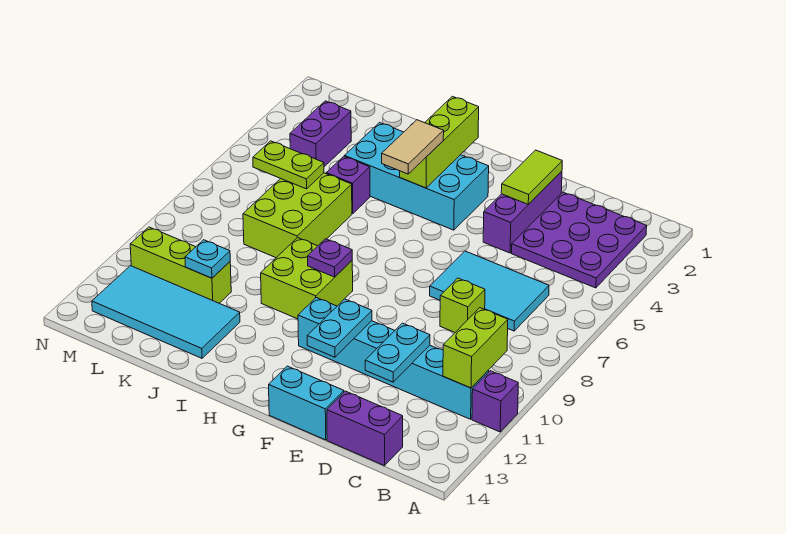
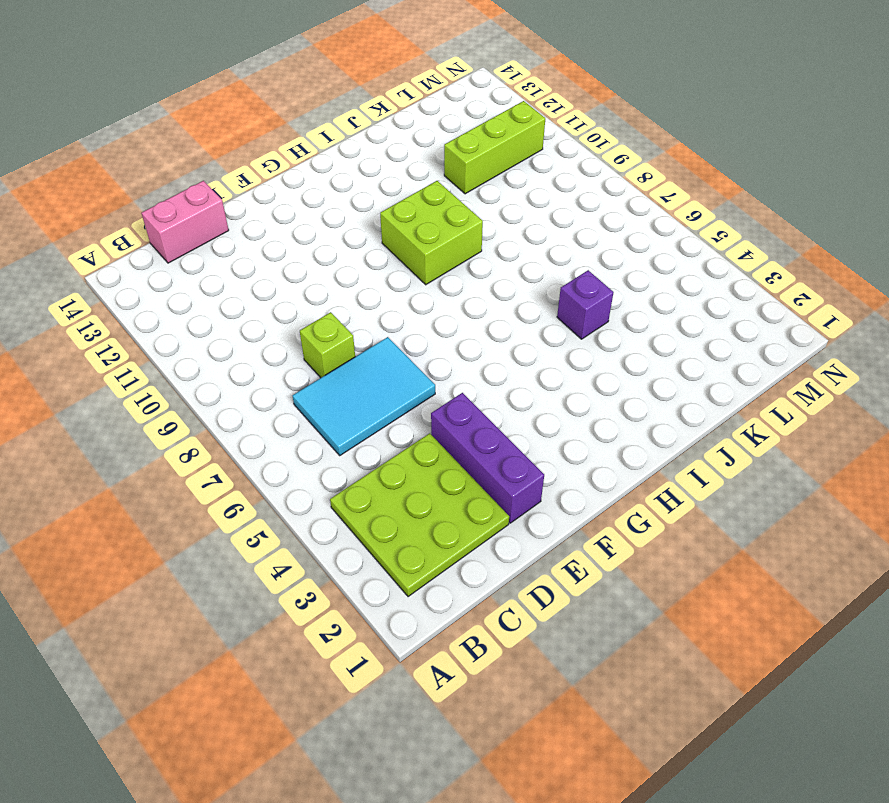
lime 3x3 plate [330,433,509,597] -> purple 3x3 plate [512,192,647,288]
pink 1x2 brick [141,181,229,263] -> purple 1x2 brick [327,391,403,466]
none -> purple 1x1 brick [472,371,518,432]
none -> cyan 1x6 brick [298,298,489,419]
none -> cyan 1x2 brick [269,366,344,440]

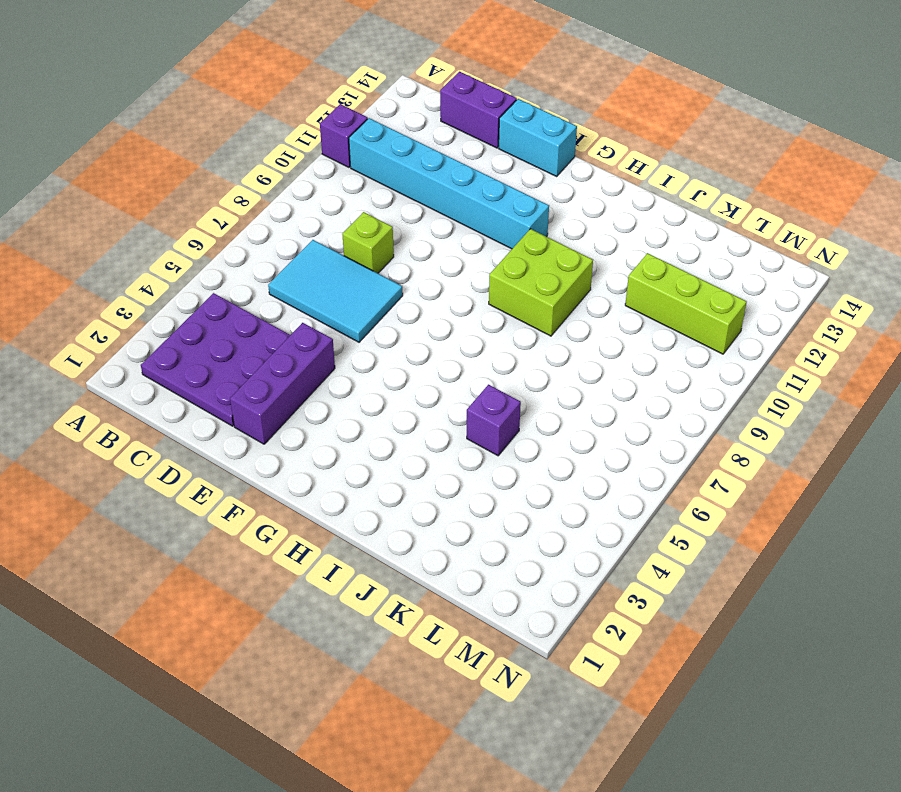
none -> cyan 2x4 brick [345,123,489,230]
none -> lime 2x3 brick [243,173,352,258]
none -> cyan 2x4 tile [92,266,240,358]

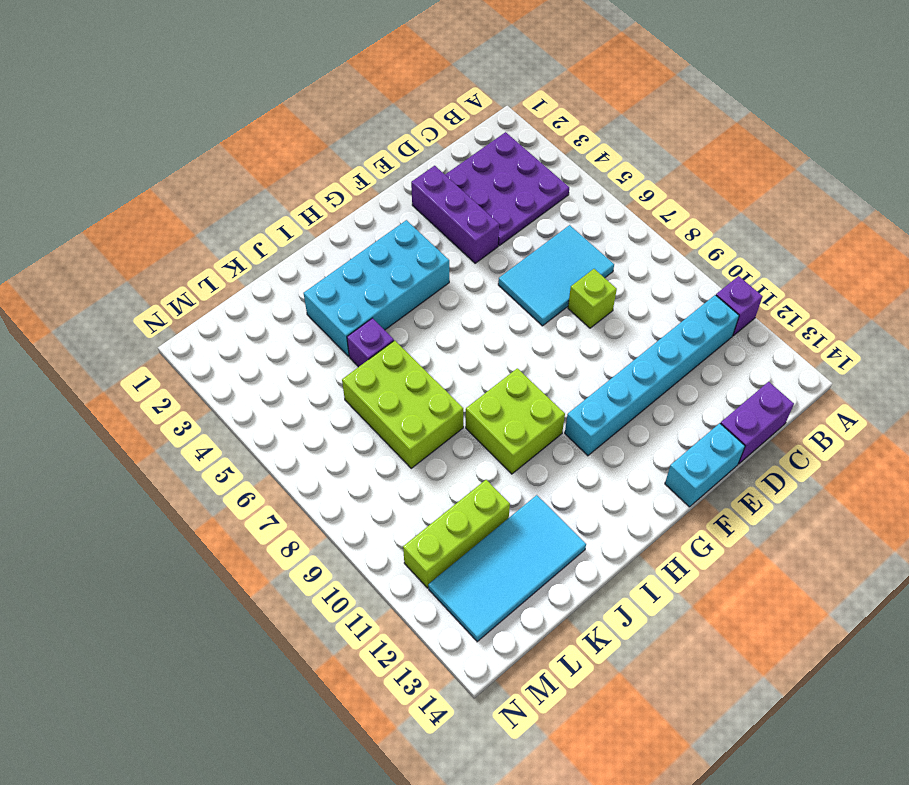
none -> purple 1x2 brick [290,101,351,167]
none -> lime 1x2 brick [443,308,508,388]
none -> cyan 1x2 plate [365,323,430,382]

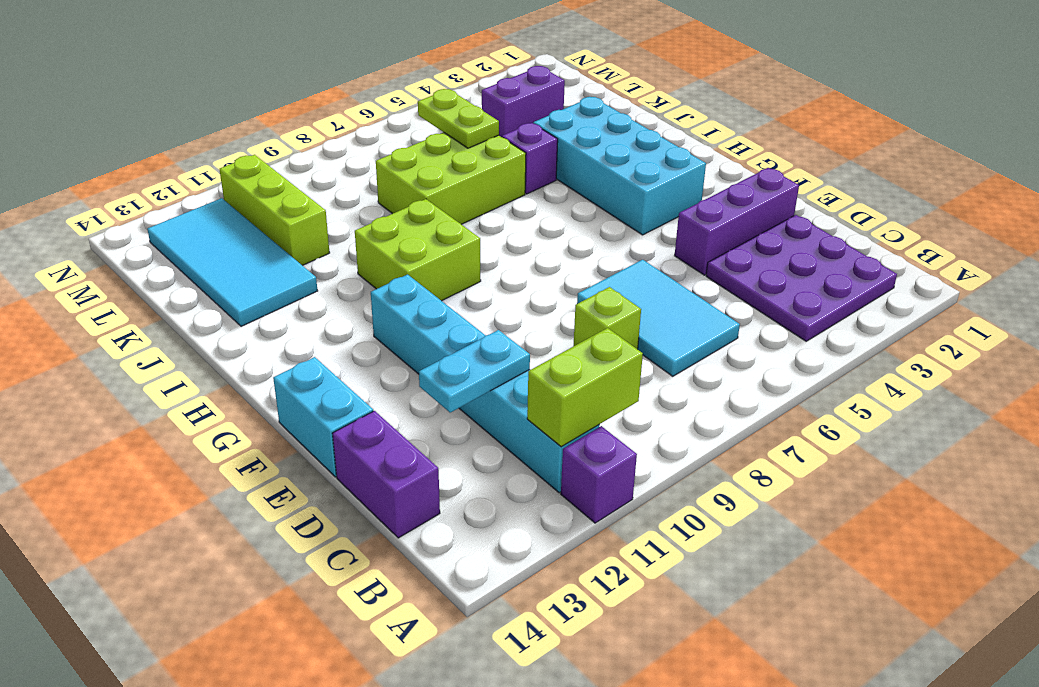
none -> lime 1x2 tile [501,150,562,204]
none -> cyan 1x2 plate [307,299,372,357]
none -> lime 1x3 brick [400,96,479,188]

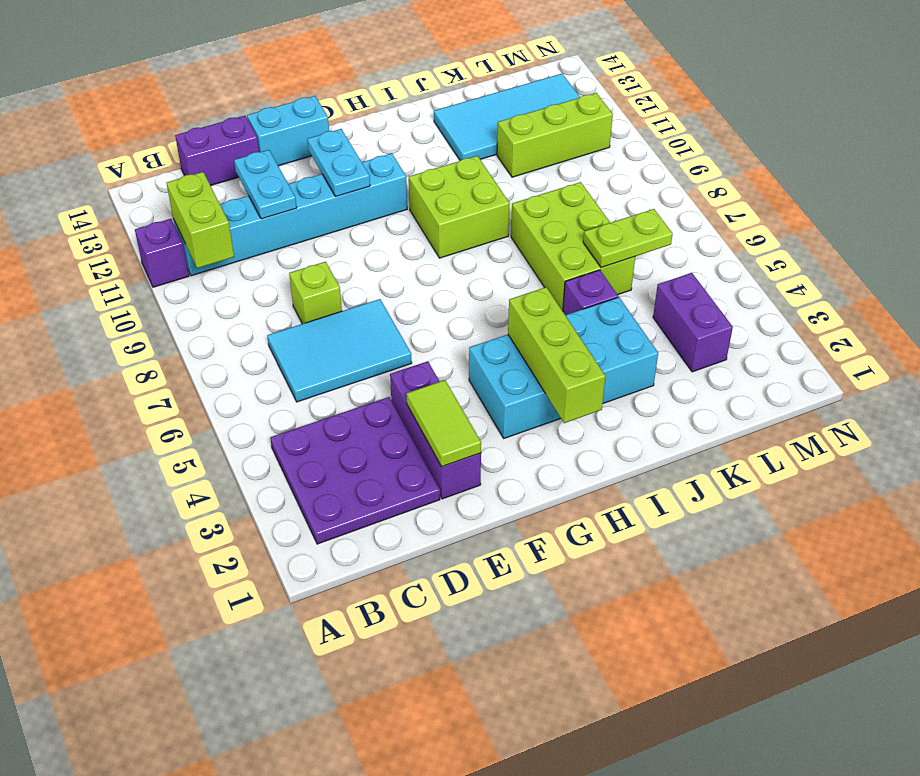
none -> purple 1x1 plate [308,239,352,277]
none -> cyan 1x1 plate [185,240,230,278]
none -> tan 1x2 tile [382,120,444,174]

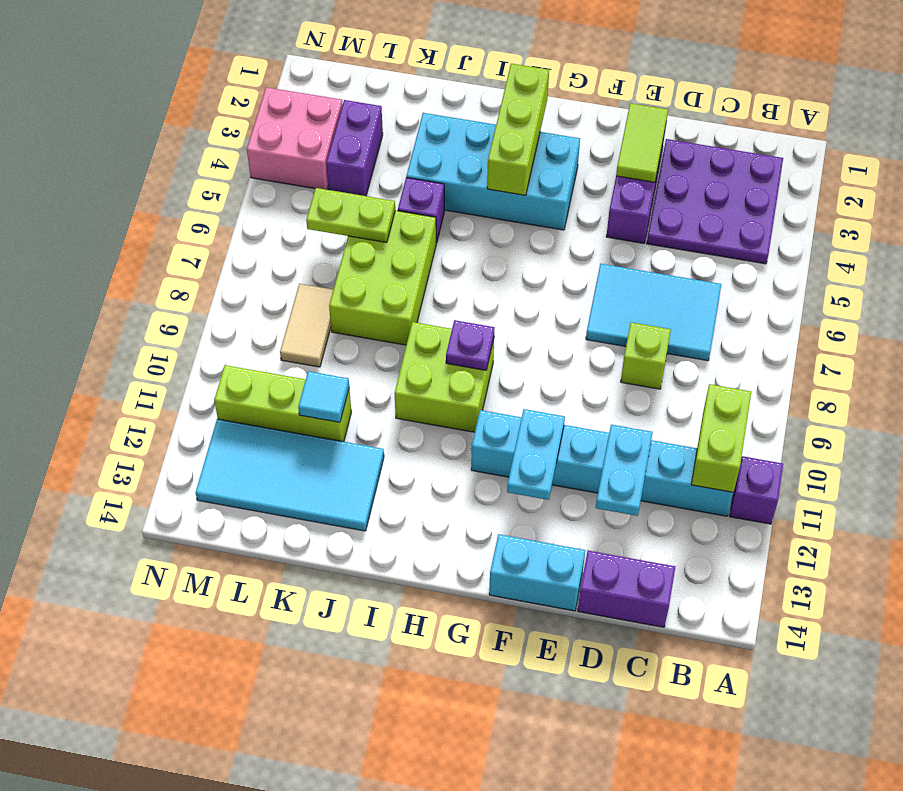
cyan 1x1 tile [298,371,349,422] -> cyan 1x1 plate [185,240,230,278]
tan 1x2 tile [280,284,333,367] -> tan 1x2 tile moved to [382,120,444,174]
pink 2x2 brick [247,87,343,189] -> none

